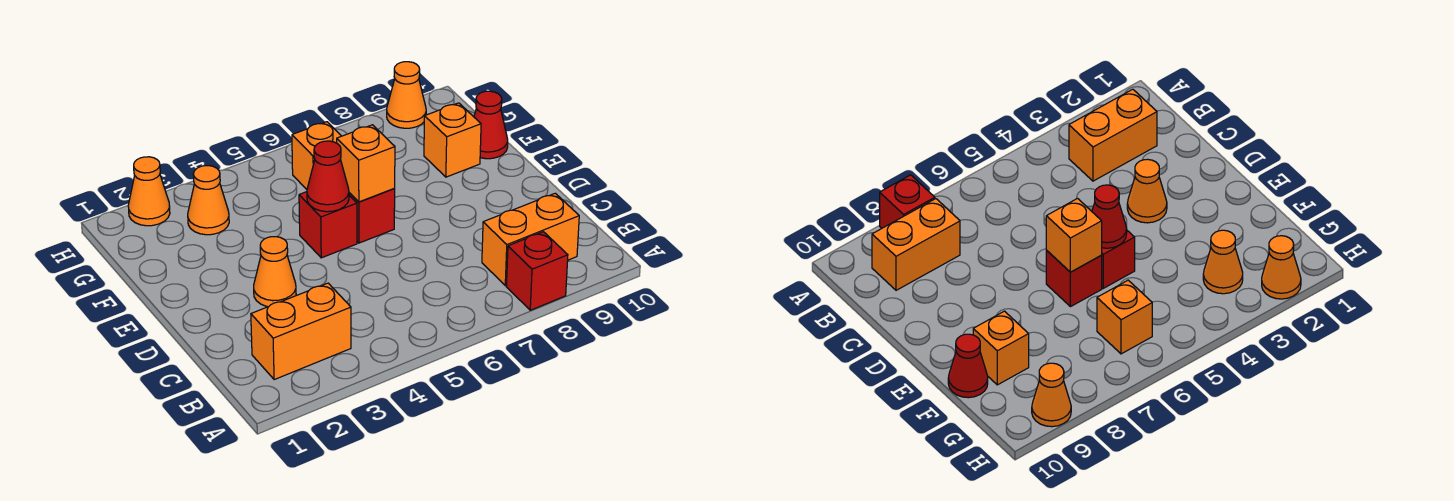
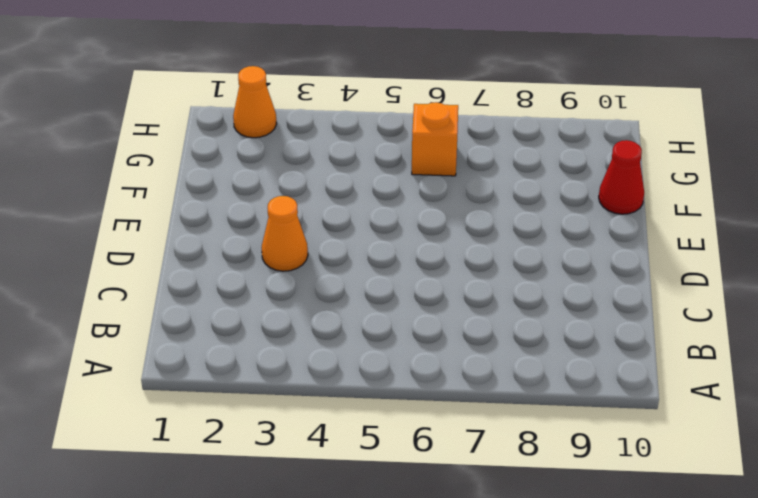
none -> red 1x1 brick [506,232,568,310]
none -> orange 1x2 brick [251,283,351,380]
none -> orange 1x2 brick [482,193,579,286]

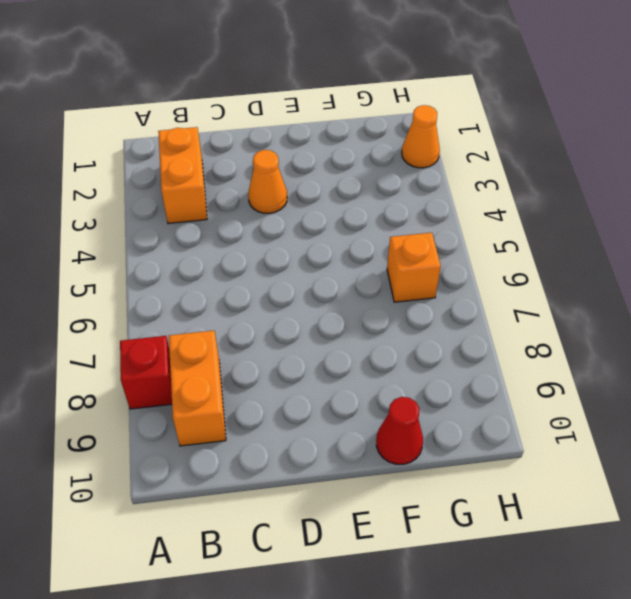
none -> red 1x1 brick [299,192,357,258]
none -> red 1x1 brick [349,189,395,243]
none -> orange 1x1 brick [424,103,481,177]

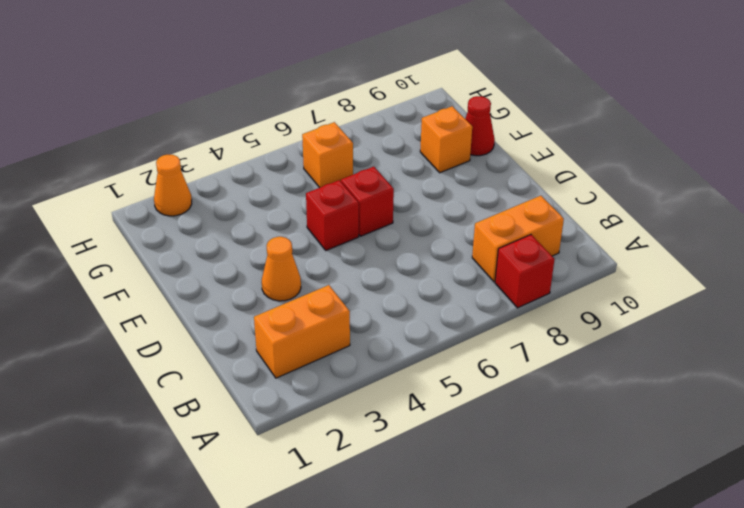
none -> orange 1x1 cone [188,166,229,235]
none -> orange 1x1 cone [387,62,426,128]
none -> red 1x1 cone [307,141,349,212]

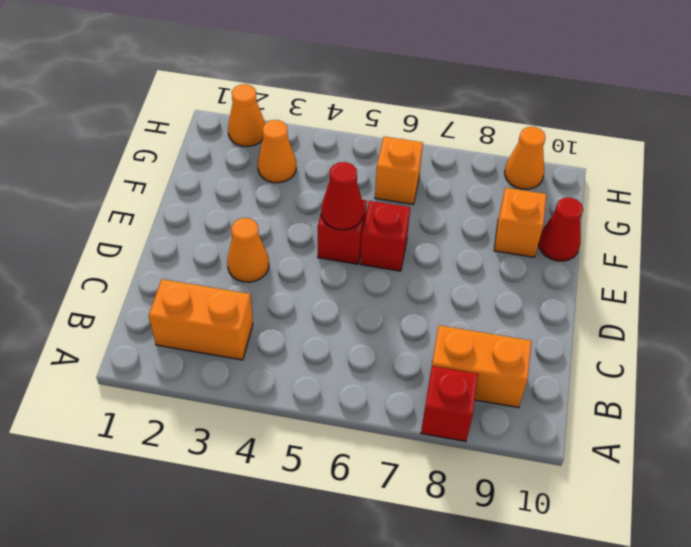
none -> orange 1x1 brick [337,125,395,202]

